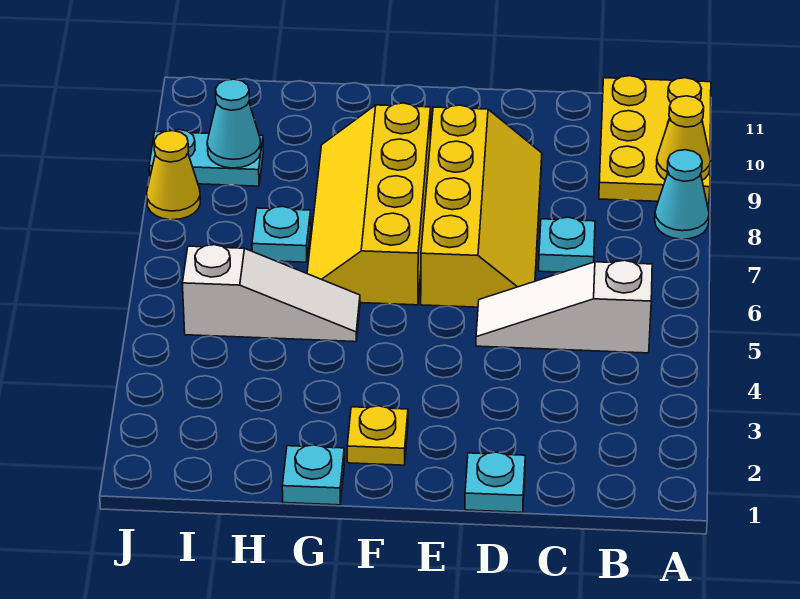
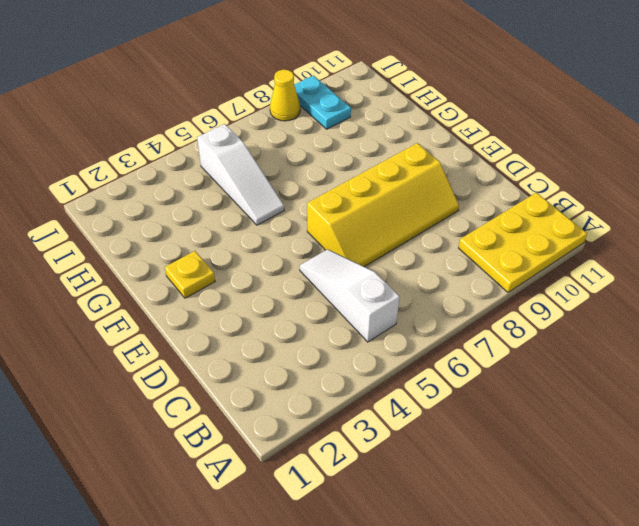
none -> cyan 1x1 cone [655,150,709,239]
none -> cyan 1x1 plate [539,217,595,272]
none -> cyan 1x1 plate [465,452,525,512]

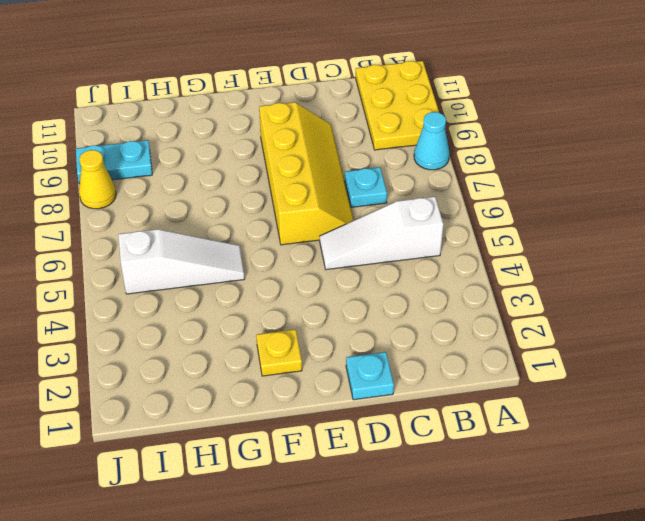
none -> yellow 2x4 slope [307,103,430,305]
none -> cyan 1x1 plate [282,445,344,505]
none -> cyan 1x1 plate [252,206,311,262]

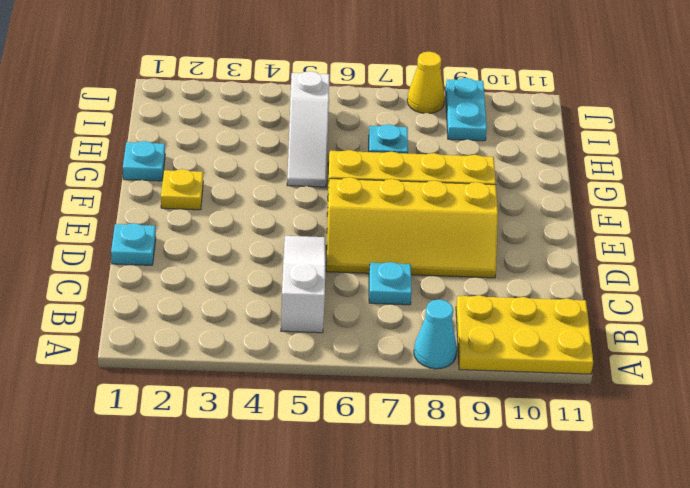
none -> yellow 1x1 cone [656,96,711,180]
none -> cyan 1x1 cone [207,79,261,168]

